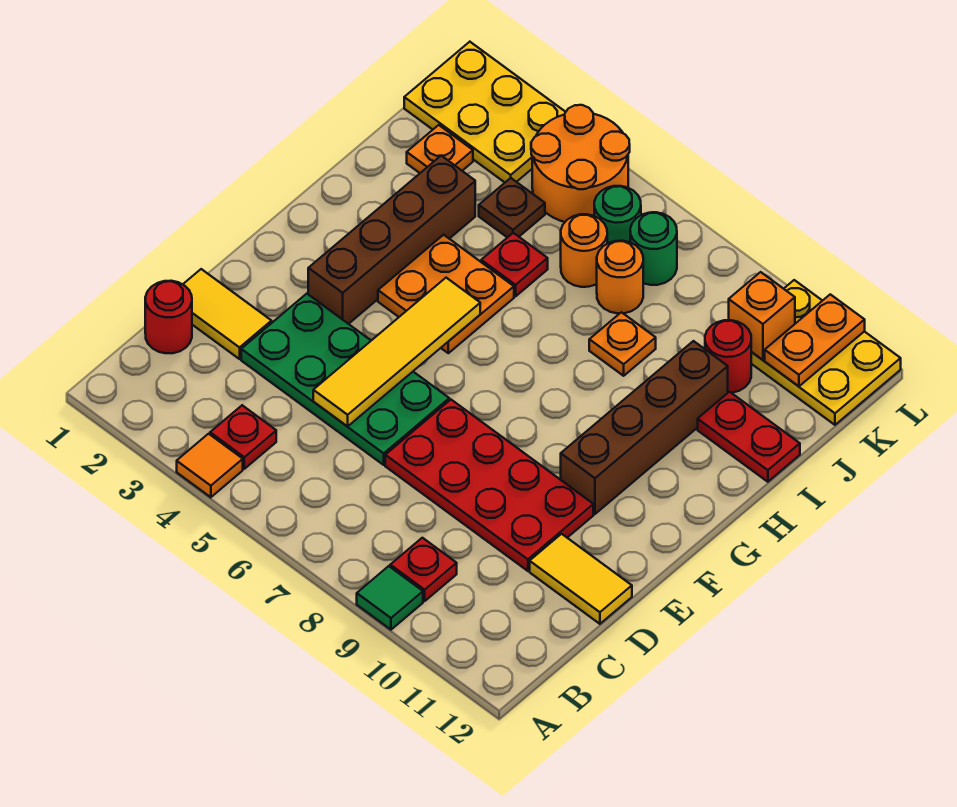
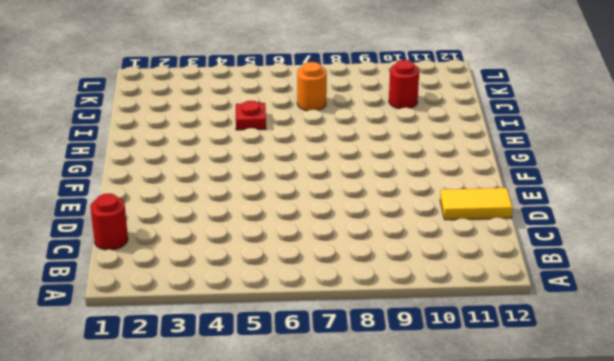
none -> orange 1x1 tile [177,434,243,497]
none -> green 1x1 tile [357,566,423,630]
none -> red 1x1 plate [210,405,276,469]

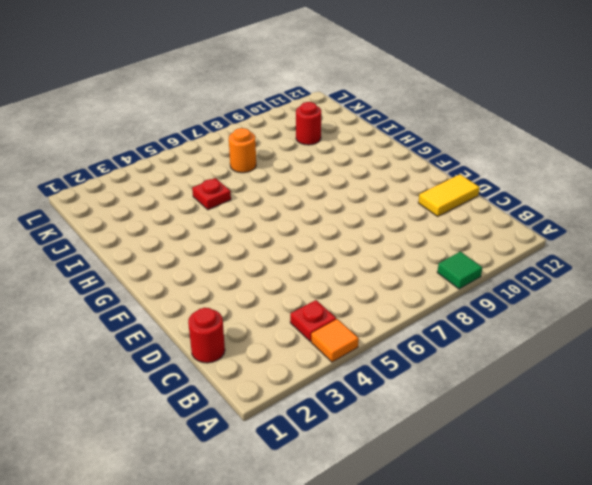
none -> red 1x1 plate [390,538,457,601]
none -> yellow 1x2 tile [183,269,272,359]
none -> green 2x4 plate [241,294,449,465]

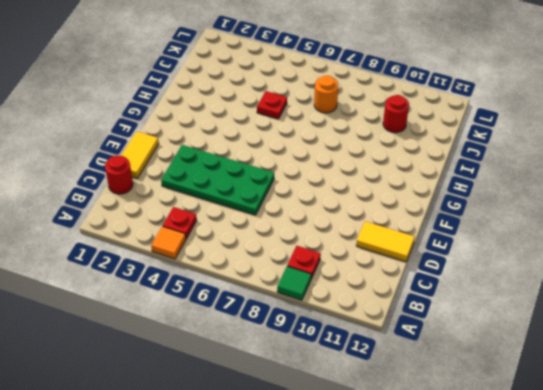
yellow 1x2 tile [121,132,159,178] -> yellow 1x2 tile turned to [183,269,272,359]
none -> red 2x4 plate [385,400,593,571]
none -> brown 1x4 brick [308,156,475,324]
none -> brown 1x4 brick [561,341,728,514]

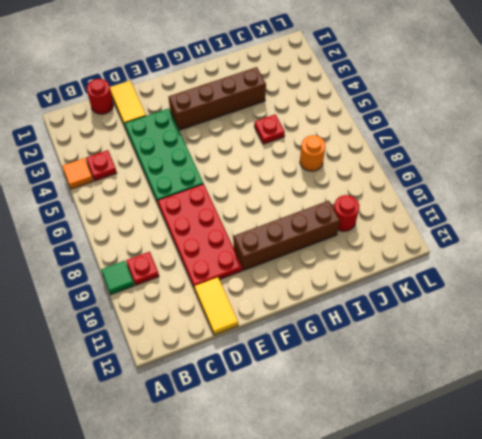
none -> orange 2x2 plate [378,235,514,353]
none -> orange 1x1 plate [589,312,656,376]
none -> red 1x2 plate [698,392,800,482]

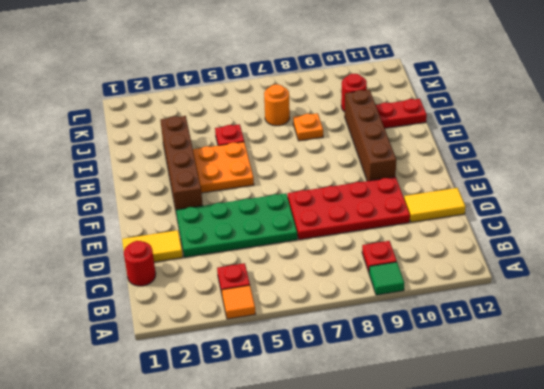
none -> orange 1x1 plate [407,125,473,173]
none -> brown 1x1 plate [479,178,545,238]
none -> orange 1x1 round brick [561,214,607,287]

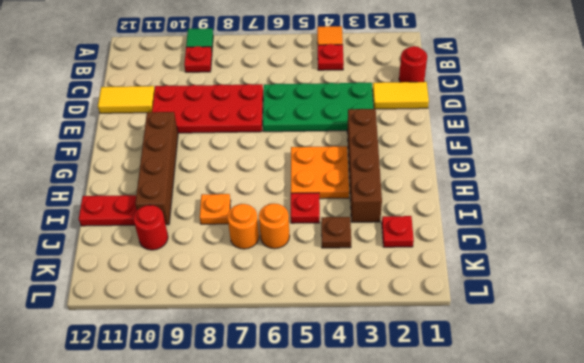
red 1x1 plate [382,216,414,247] -> orange 1x1 plate [407,125,473,173]
none -> yellow 2x3 plate [404,42,566,182]
none -> orange 2x2 round brick [531,105,630,222]
none -> green 1x1 round brick [594,186,641,244]

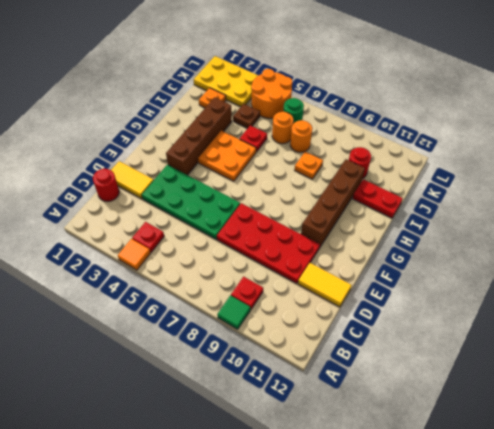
none -> green 1x1 round brick [630,212,677,285]
none -> yellow 2x3 plate [751,280,901,425]
none -> yellow 1x4 tile [313,278,480,427]

